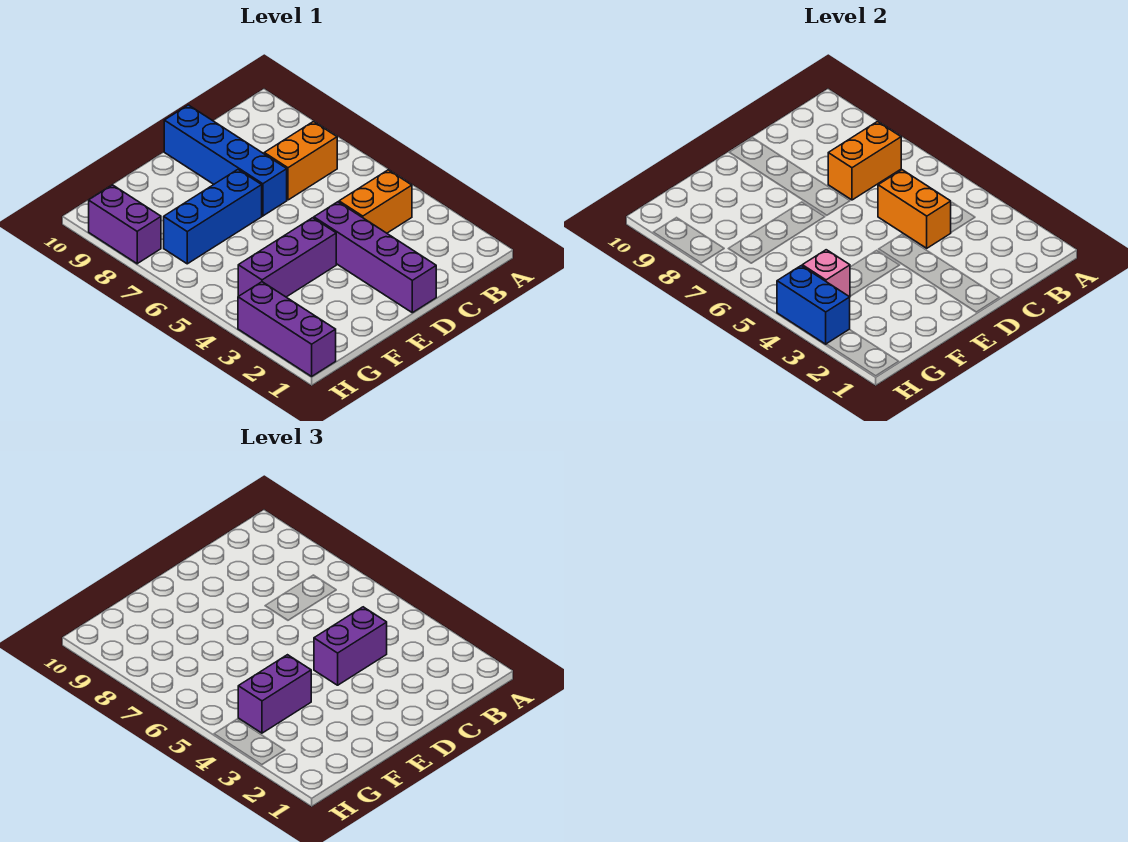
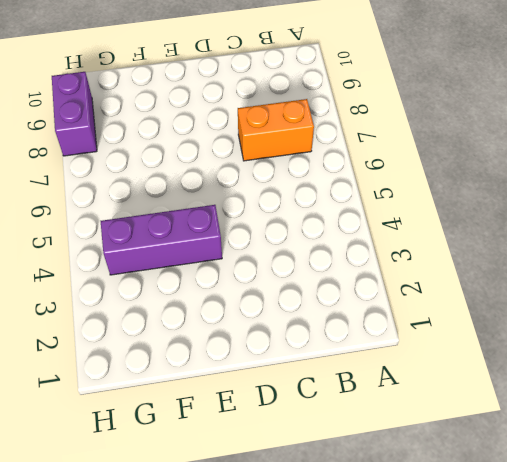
none -> orange 1x2 brick [339,170,412,233]
none -> purple 1x4 brick [314,202,436,313]
none -> blue 1x4 brick [164,105,287,216]

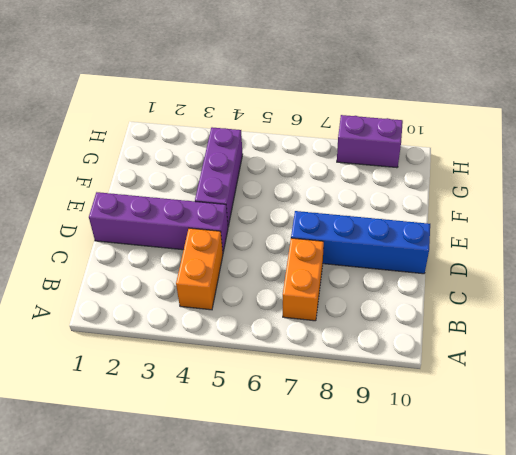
none -> blue 1x3 brick [164,170,262,264]
none -> purple 1x3 brick [238,282,336,376]
none -> orange 1x2 brick [828,122,901,200]

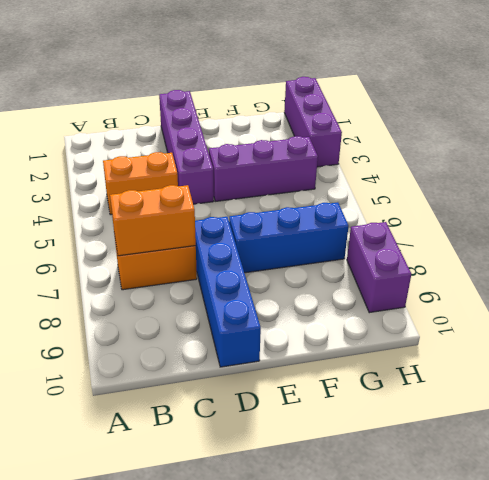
none -> orange 1x2 brick [878,170,951,248]
none -> pink 1x1 brick [802,250,850,297]
none -> blue 1x2 brick [777,266,850,344]

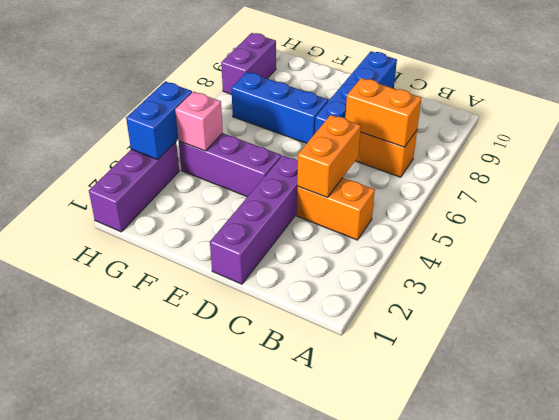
none -> purple 1x2 brick [314,607,387,685]
none -> purple 1x2 brick [238,655,311,733]

